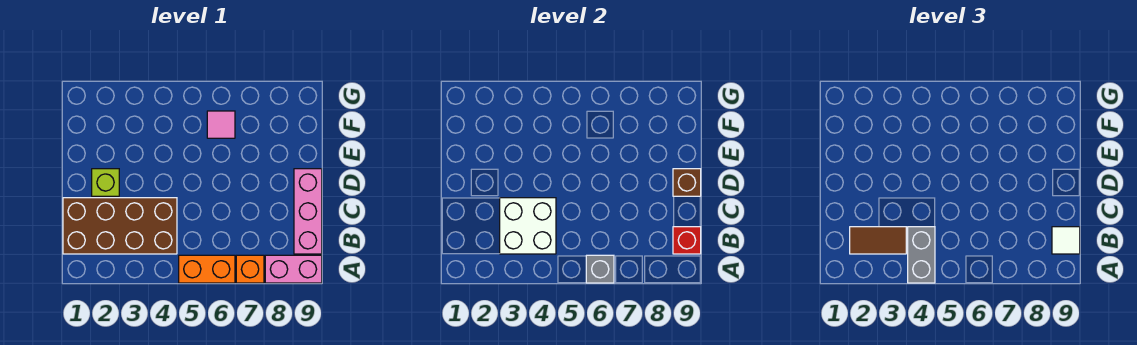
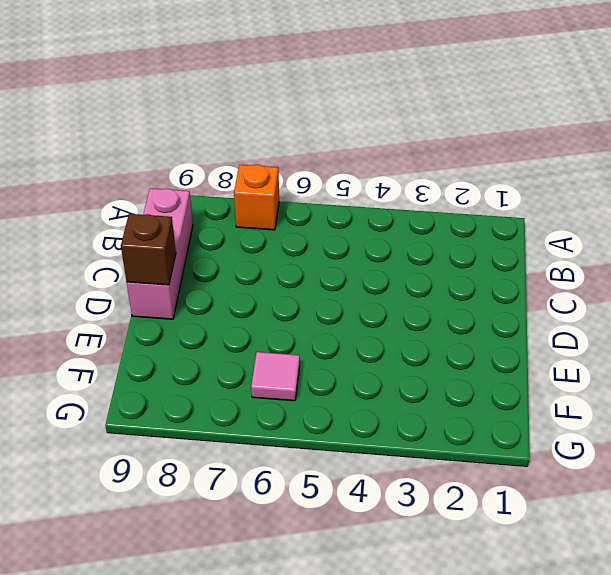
none -> orange 1x2 brick [179,255,235,283]
none -> pink 1x2 brick [265,255,322,283]
none -> brown 2x4 brick [63,198,177,254]

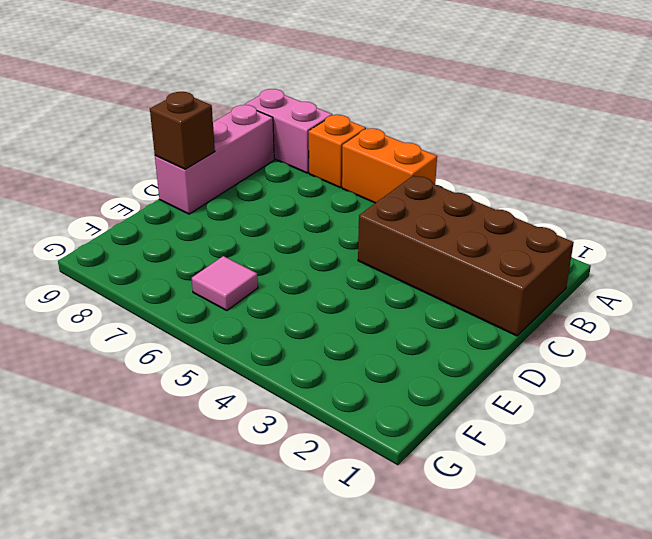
none -> lime 1x1 brick [92,169,119,196]
none -> grey 1x1 brick [586,255,614,283]
none -> white 2x2 brick [500,198,556,254]

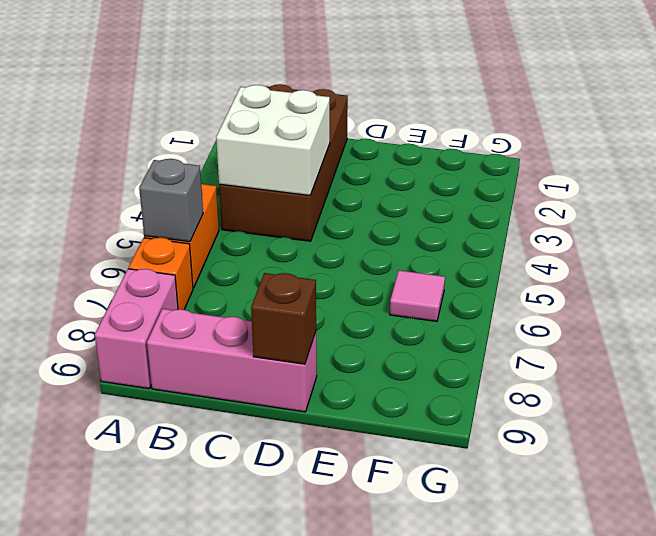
none -> lime 1x1 brick [92,169,119,196]
none -> red 1x1 brick [673,227,701,254]
none -> grey 1x2 brick [908,227,935,283]

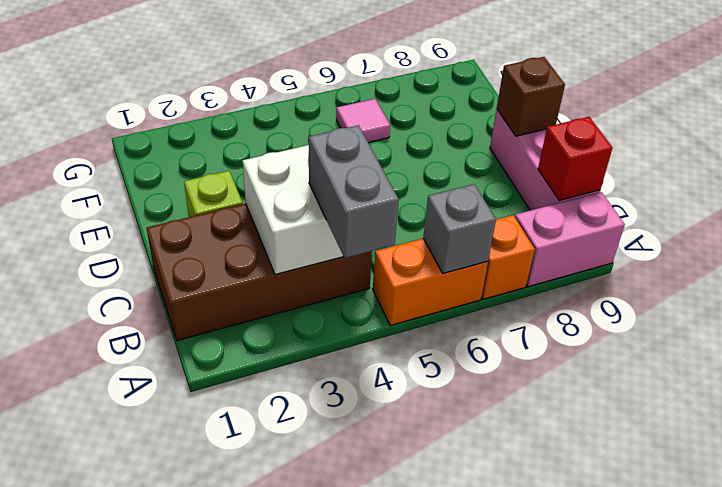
none -> brown 1x2 tile [850,227,906,254]
none -> white 1x1 tile [1052,227,1080,254]

